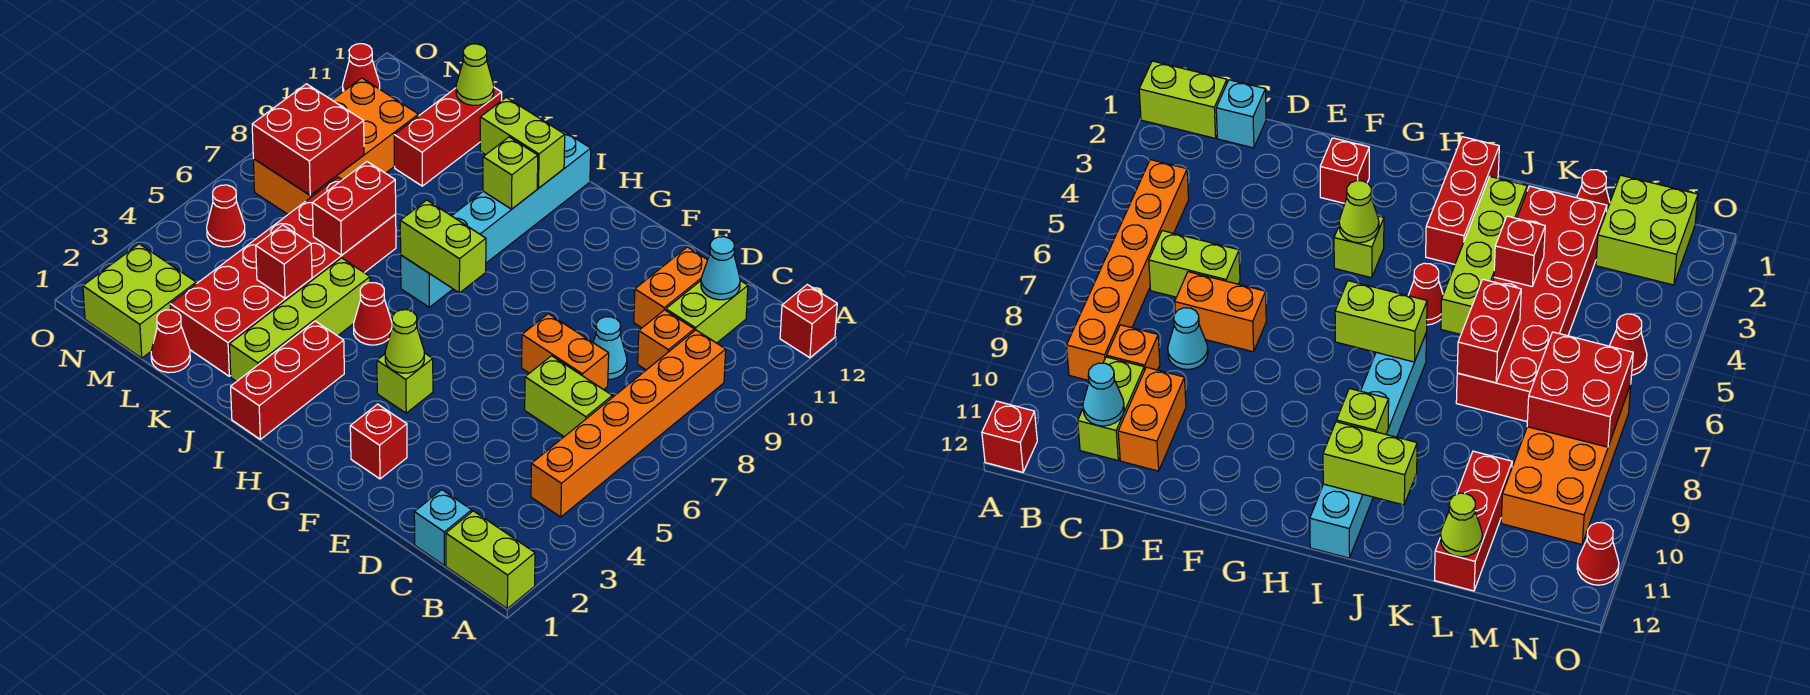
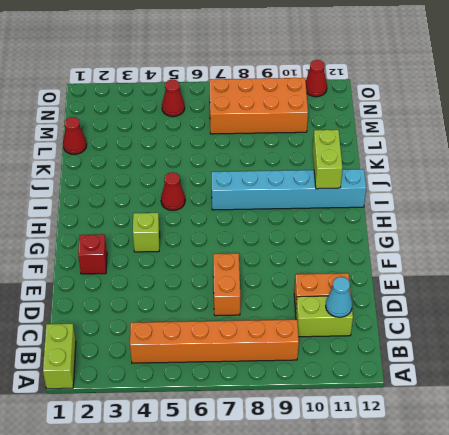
none -> red 1x1 brick [780,285,837,358]
none -> cyan 1x1 brick [414,490,472,565]
none -> lime 1x2 brick [525,356,612,437]
none -> orange 1x1 brick [638,310,694,370]

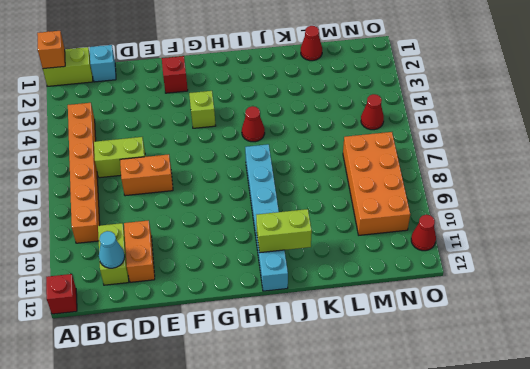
orange 1x1 brick [37,31,65,69] -> orange 1x1 brick moved to [638,310,694,370]
none -> cyan 1x1 cone [593,317,627,379]
none -> red 1x3 brick [231,321,344,439]
none -> lime 1x4 brick [230,258,370,381]
none -> red 2x6 brick [170,177,396,376]

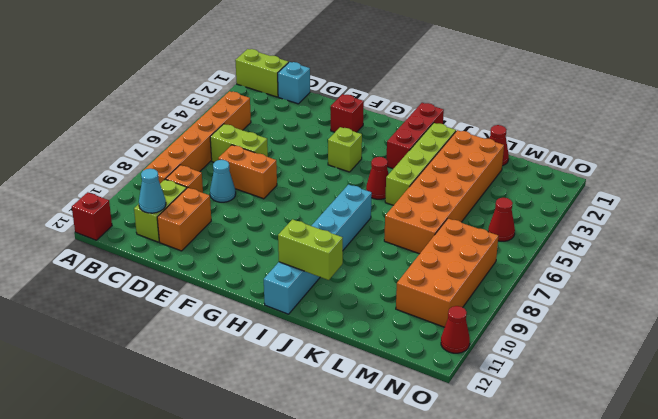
orange 2x6 brick [384,130,504,254] -> red 2x6 brick [170,177,396,376]
none -> red 1x3 brick [394,88,502,186]
none -> lime 2x2 brick [83,244,196,358]
none -> lime 1x1 cone [385,310,424,373]
none -> lime 1x2 brick [400,200,486,293]

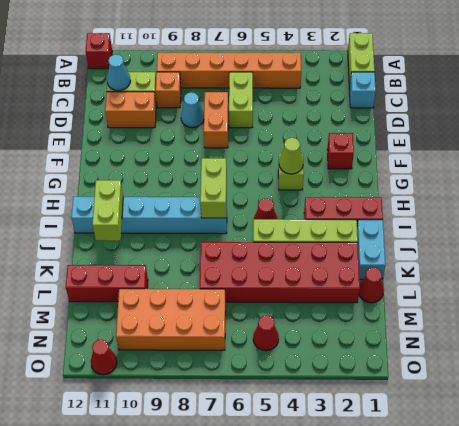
cyan 1x2 brick [357,220,385,279] -> none
none -> lime 2x2 brick [83,244,196,358]
none -> lime 1x1 brick [483,137,538,209]
none -> red 1x1 brick [256,225,312,298]
none -> red 1x2 brick [312,162,396,255]

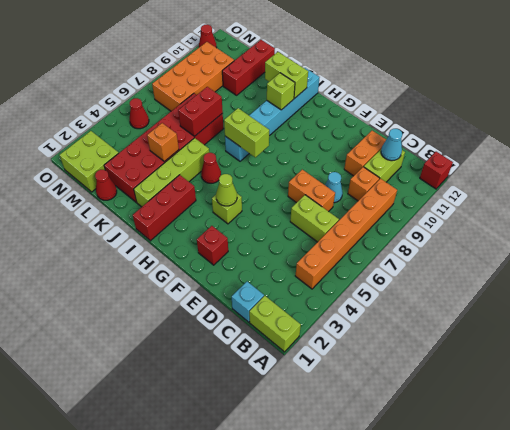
orange 1x1 brick [147,123,179,162] -> red 1x1 brick [256,225,312,298]
none -> lime 1x1 cone [456,44,494,105]
none -> red 2x2 brick [252,84,364,195]

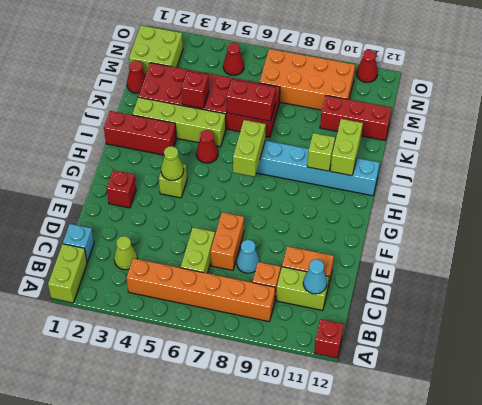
lime 1x1 cone [114,236,137,270] -> lime 1x1 cone moved to [456,44,494,105]
none -> red 2x2 brick [252,84,364,195]

